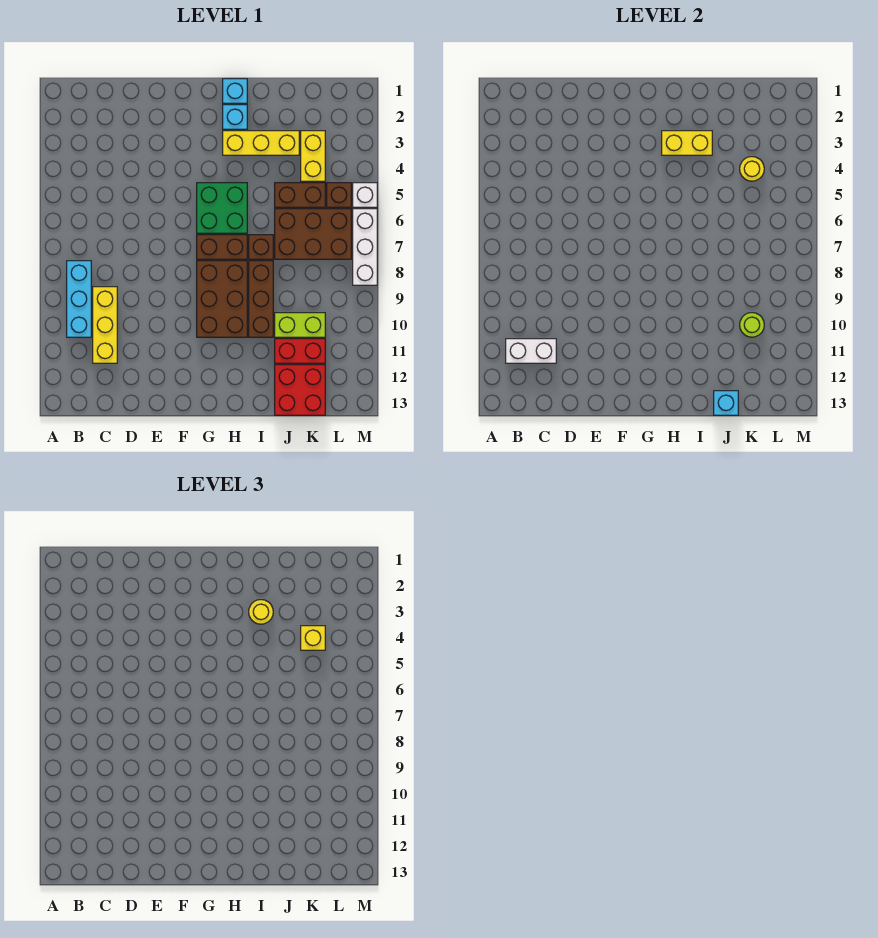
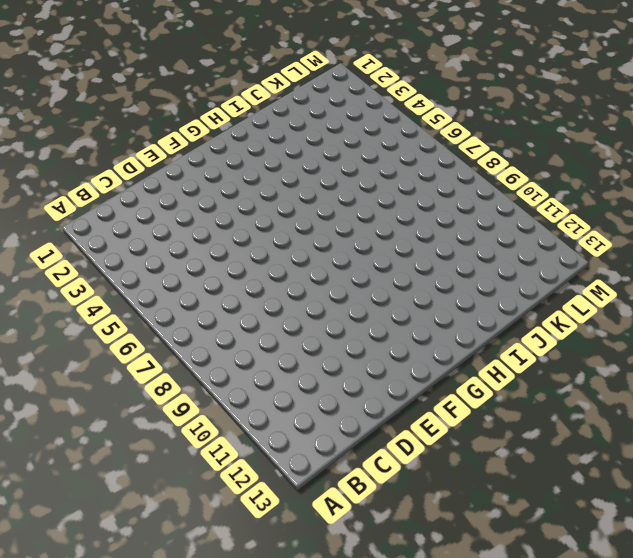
none -> cyan 1x3 brick [67,261,91,337]
none -> yellow 1x3 brick [93,287,117,363]
none -> green 2x2 brick [197,183,247,233]

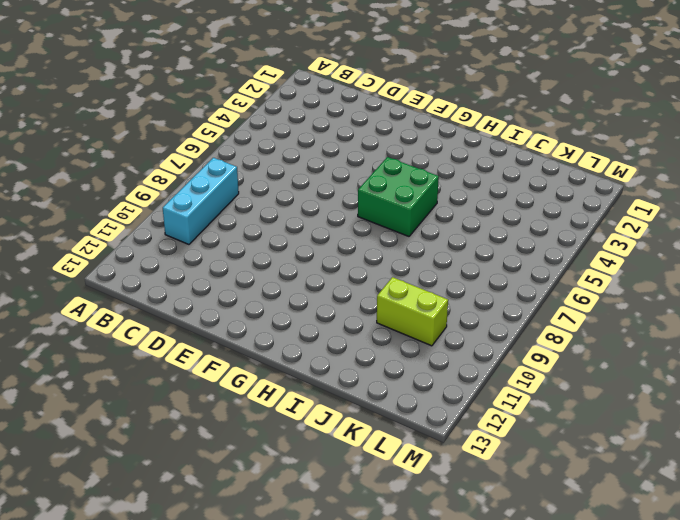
none -> yellow 1x3 brick [93,287,117,363]
none -> brown 1x2 brick [197,235,247,259]
none -> brown 2x3 brick [197,261,247,337]

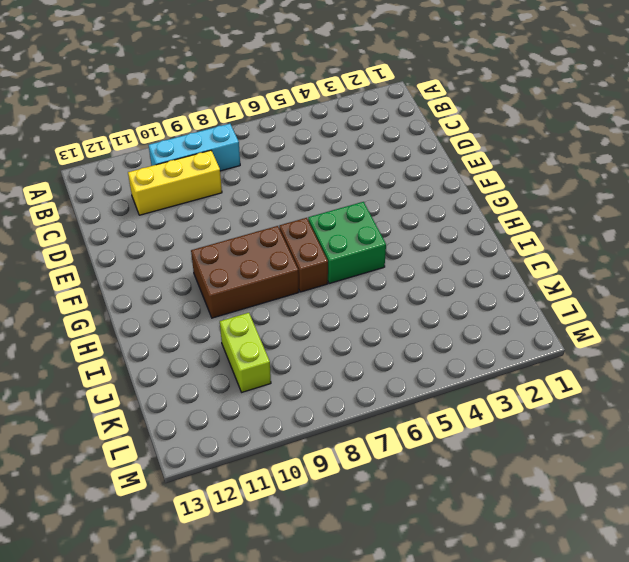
none -> cyan 1x1 brick [223,79,247,103]
none -> cyan 1x1 brick [223,105,247,129]
none -> yellow 1x3 brick [223,131,299,155]

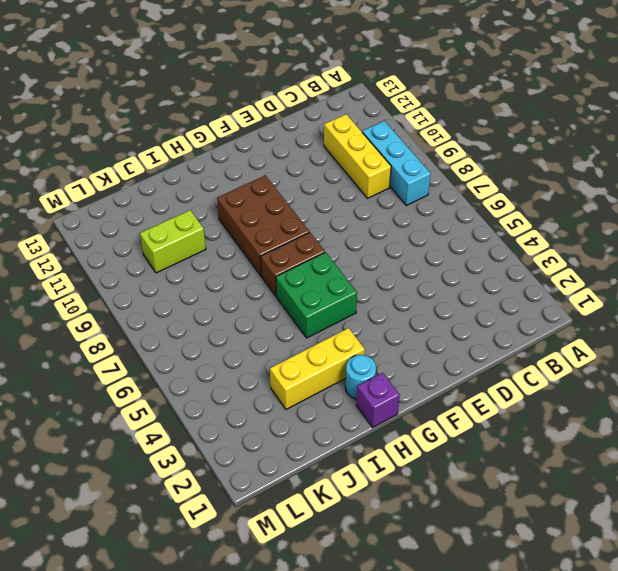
purple 1x1 brick [356,373,400,427] -> cyan 1x1 brick [223,79,247,103]
cyan 1x1 round brick [345,355,376,399] -> cyan 1x1 brick [223,105,247,129]
none -> brown 1x1 brick [249,235,273,259]
none -> brown 1x3 brick [249,261,273,337]
none -> brown 1x2 brick [275,183,325,207]

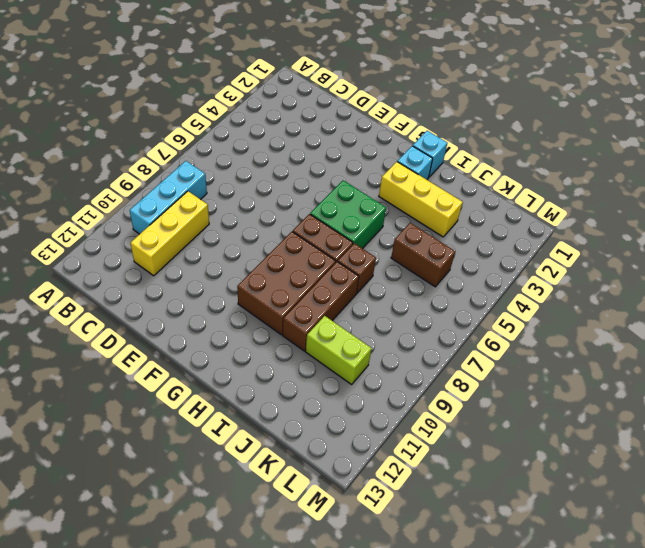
none -> brown 2x3 brick [275,209,351,259]
none -> red 1x2 brick [275,339,325,363]
none -> red 2x2 brick [275,365,325,415]

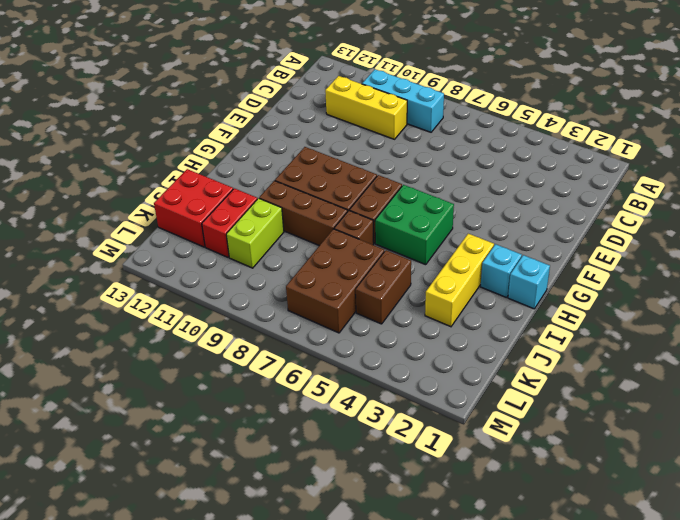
none -> yellow 1x2 brick [301,131,325,181]
none -> brown 1x1 brick [327,183,351,207]
none -> white 1x1 brick [353,183,377,207]

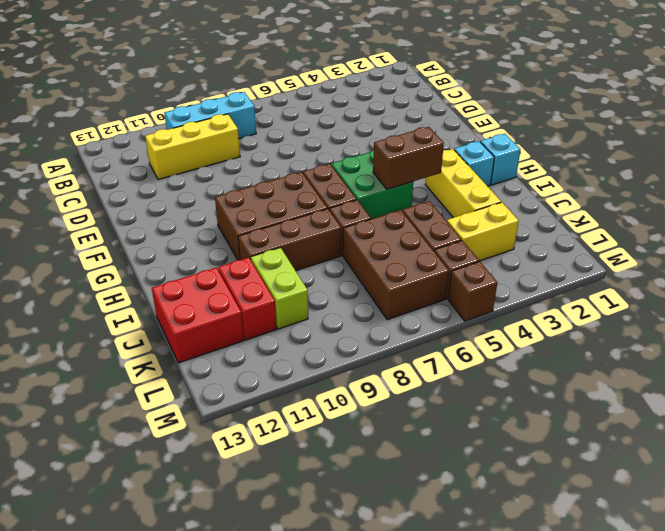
brown 1x2 brick [373,127,444,189] -> none
brown 1x1 brick [448,262,497,321] -> white 1x1 brick [353,183,377,207]
none -> white 1x3 brick [353,209,377,285]
none -> white 1x2 brick [506,339,556,363]
none -> yellow 1x2 brick [662,131,712,155]

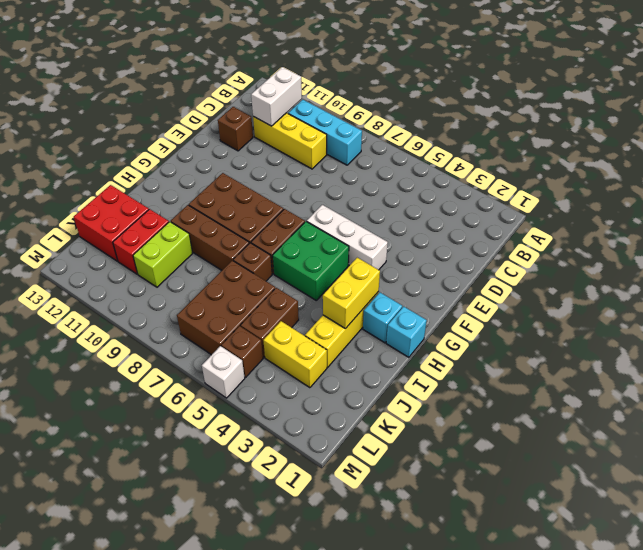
brown 1x1 brick [218,107,253,151] -> none
white 1x3 brick [307,205,388,270] -> white 1x3 brick moved to [353,209,377,285]
none -> cyan 1x1 brick [714,391,738,415]
none -> yellow 1x1 round brick [740,157,764,181]
none -> lime 1x1 round brick [740,313,764,337]

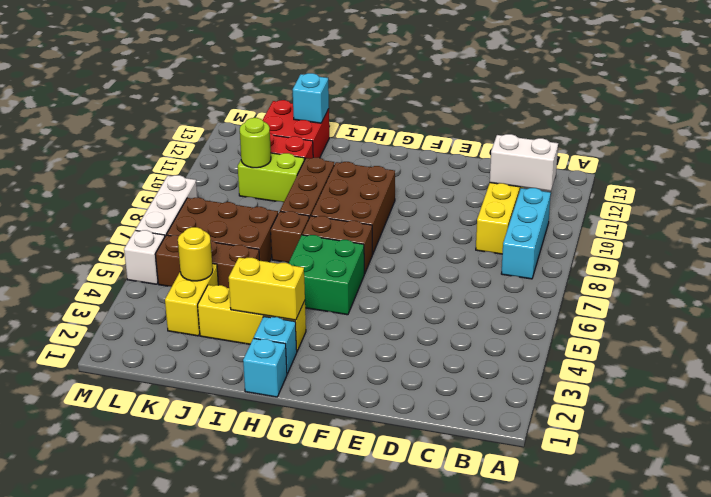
none -> yellow 1x1 round brick [249,600,273,624]
none -> yellow 1x1 brick [301,626,325,650]

